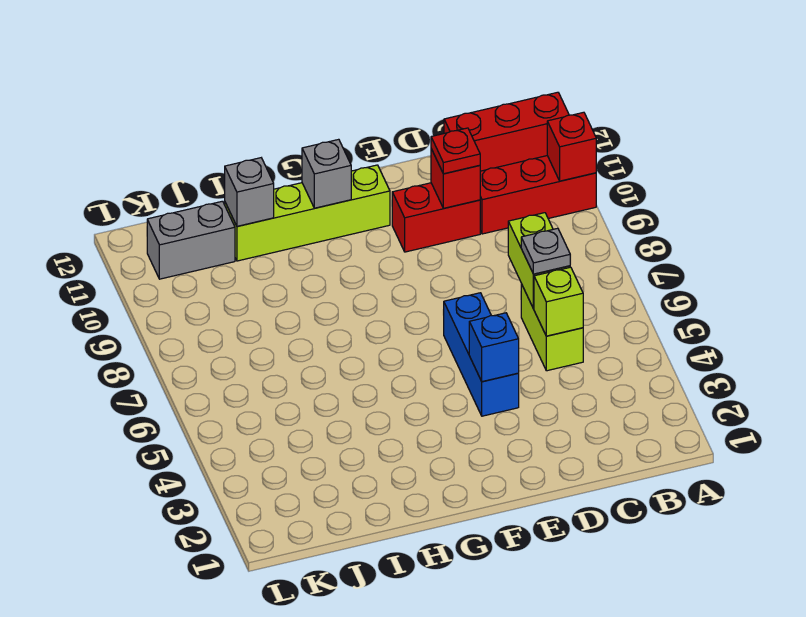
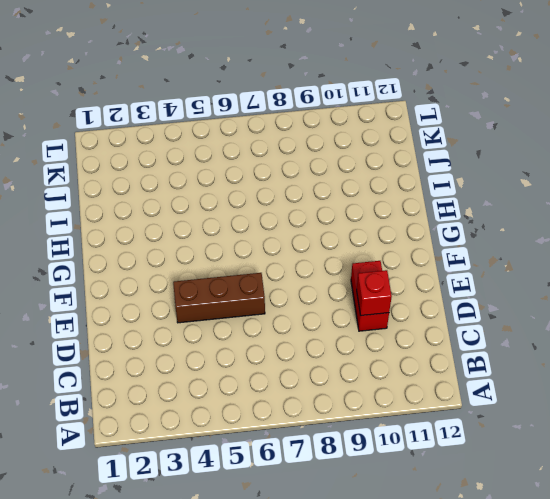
brown 1x3 brick [173,273,265,323] -> blue 1x3 brick [444,293,519,416]
none -> red 1x3 brick [480,156,596,234]
none -> red 1x3 brick [444,92,569,171]
none -> lime 1x2 brick [521,284,583,371]

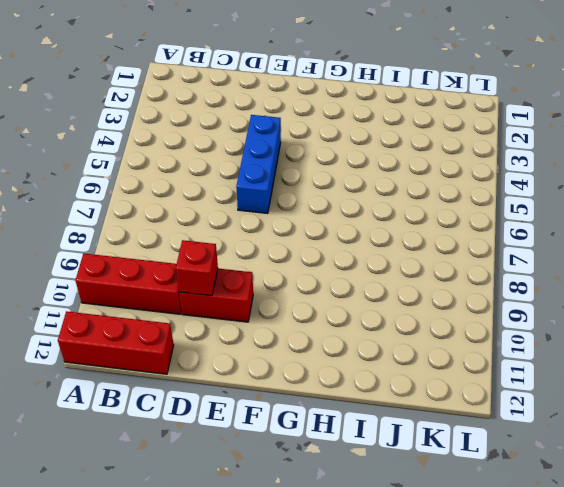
none -> lime 1x2 brick [521,284,583,371]
none -> lime 1x4 brick [225,165,390,261]
none -> grey 1x2 brick [147,201,235,279]

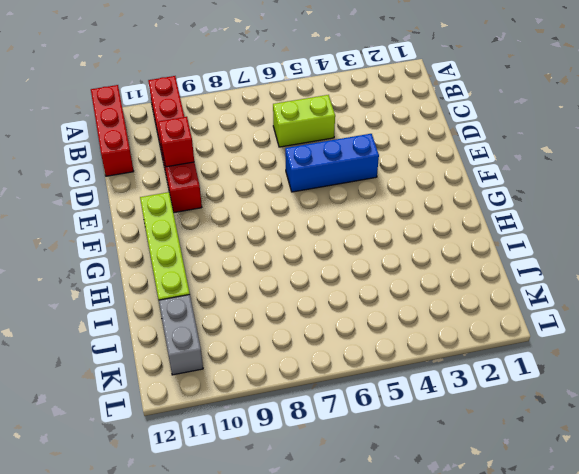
none -> red 1x1 brick [547,112,596,181]
none -> lime 1x1 brick [534,267,583,336]
none -> lime 1x2 brick [508,213,570,309]

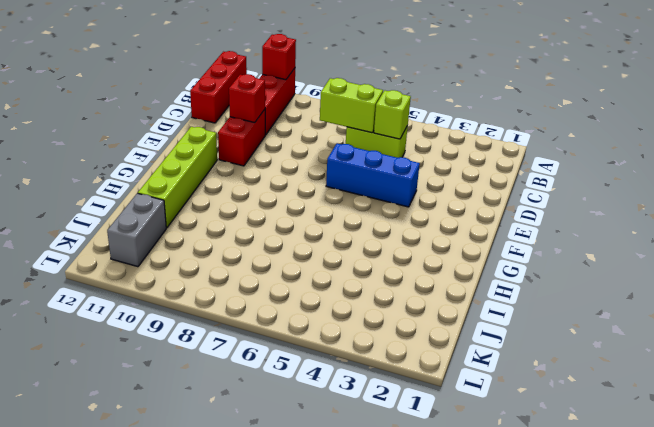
none -> blue 1x1 brick [469,313,519,382]
none -> grey 1x1 brick [302,139,351,208]
none -> grey 1x1 brick [225,158,274,226]

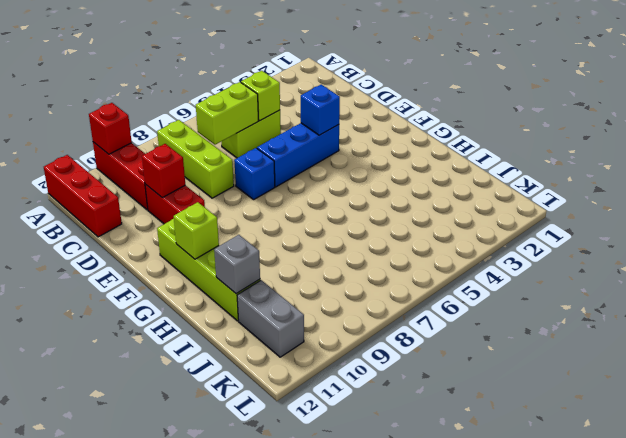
lime 1x3 brick [157,120,234,198] -> none
blue 1x1 brick [234,148,275,200] -> none
lime 1x1 brick [174,202,219,259] -> grey 1x1 brick [302,139,351,208]
none -> grey 1x1 plate [521,228,570,274]
none -> red 1x1 plate [431,128,480,174]

